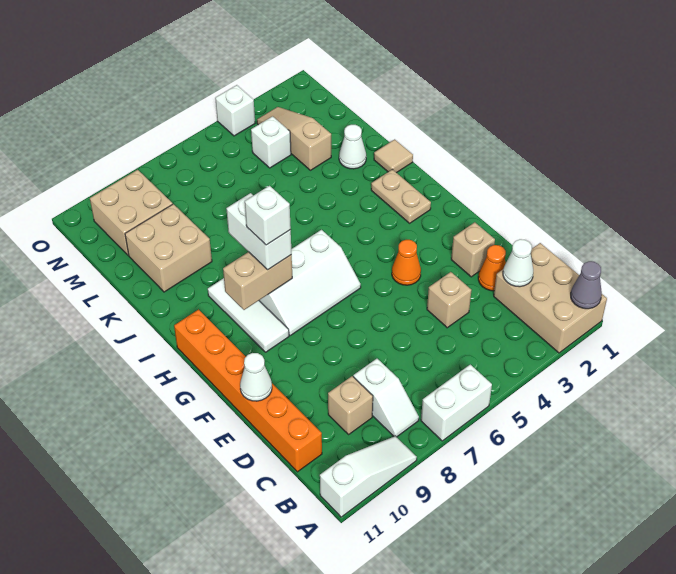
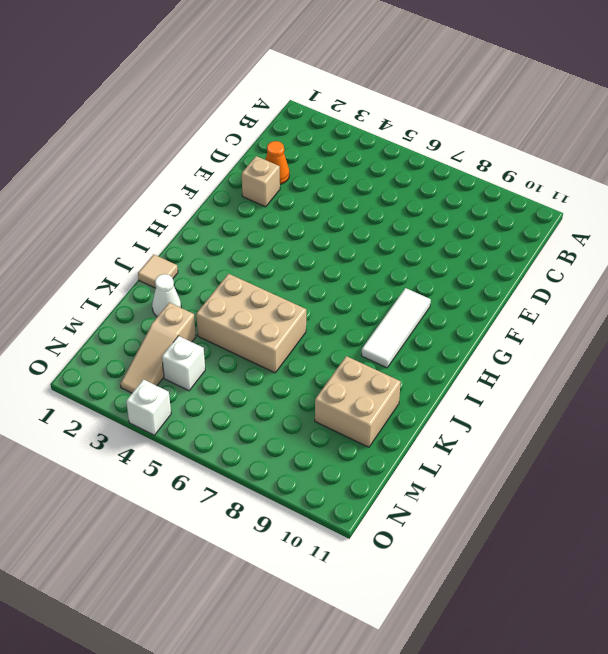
tan 2x3 brick [196,274,306,373] -> tan 2x3 brick turned to [494,243,607,353]
none -> white 1x2 brick [421,365,492,441]
none -> white 1x3 slope [320,436,417,517]
none -> white 1x2 slope [353,359,419,437]

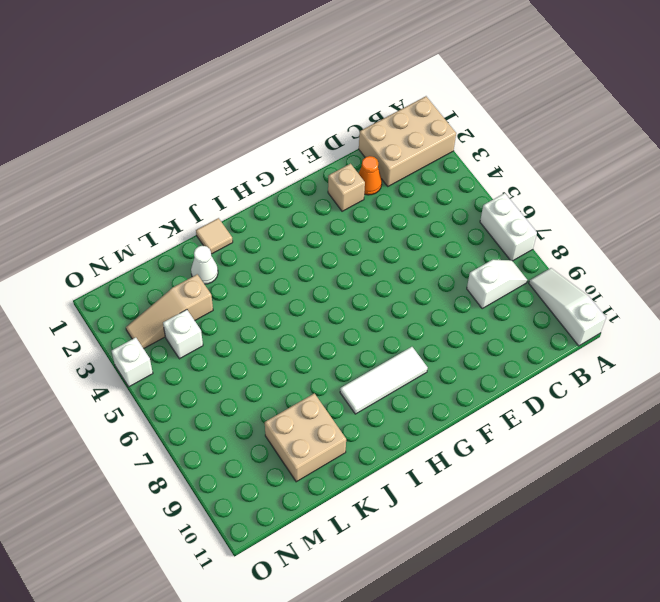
none -> tan 1x1 brick [328,376,373,434]
none -> orange 1x6 brick [174,310,322,472]
none -> tan 1x1 brick [427,272,471,328]

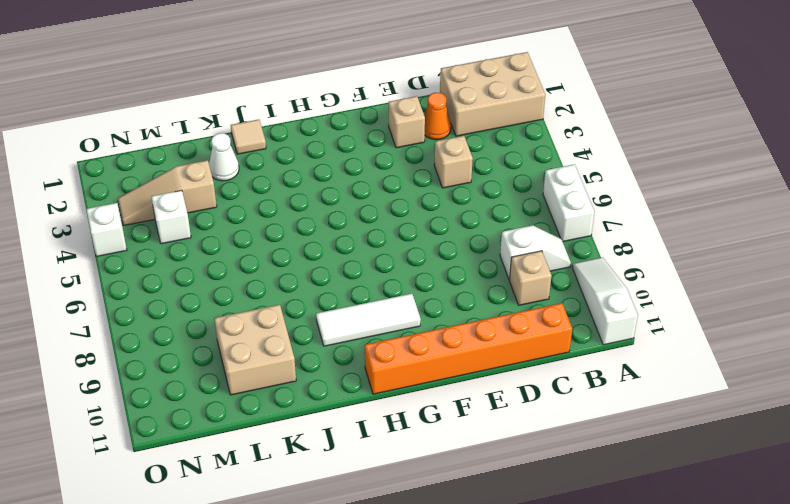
none -> orange 1x1 cone [392,240,421,285]
none -> white 2x3 slope [259,230,361,335]
none -> tan 1x2 plate [371,169,431,223]

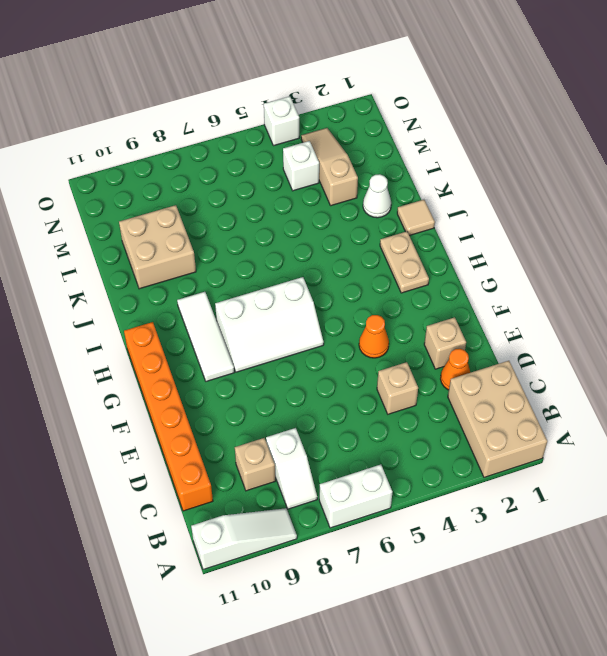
none -> tan 2x2 brick [90,170,173,255]
none -> grey 1x1 cone [571,261,602,309]
none -> white 1x1 cone [503,239,533,287]

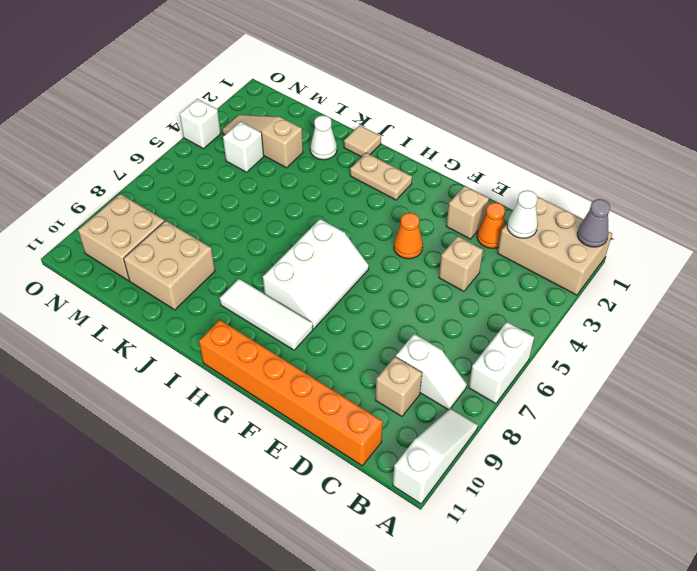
none -> white 1x1 cone [240,353,272,401]
none -> tan 1x2 brick [223,252,292,310]
none -> white 1x2 brick [226,193,292,269]

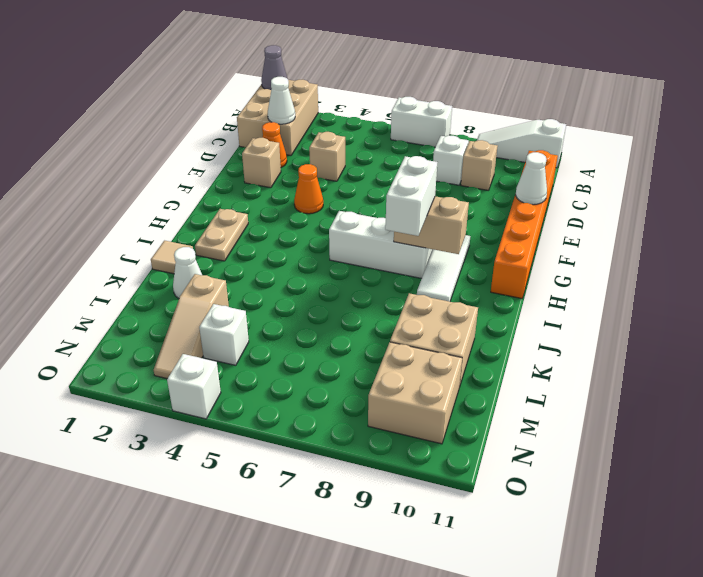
none -> white 1x1 brick [245,186,291,245]

